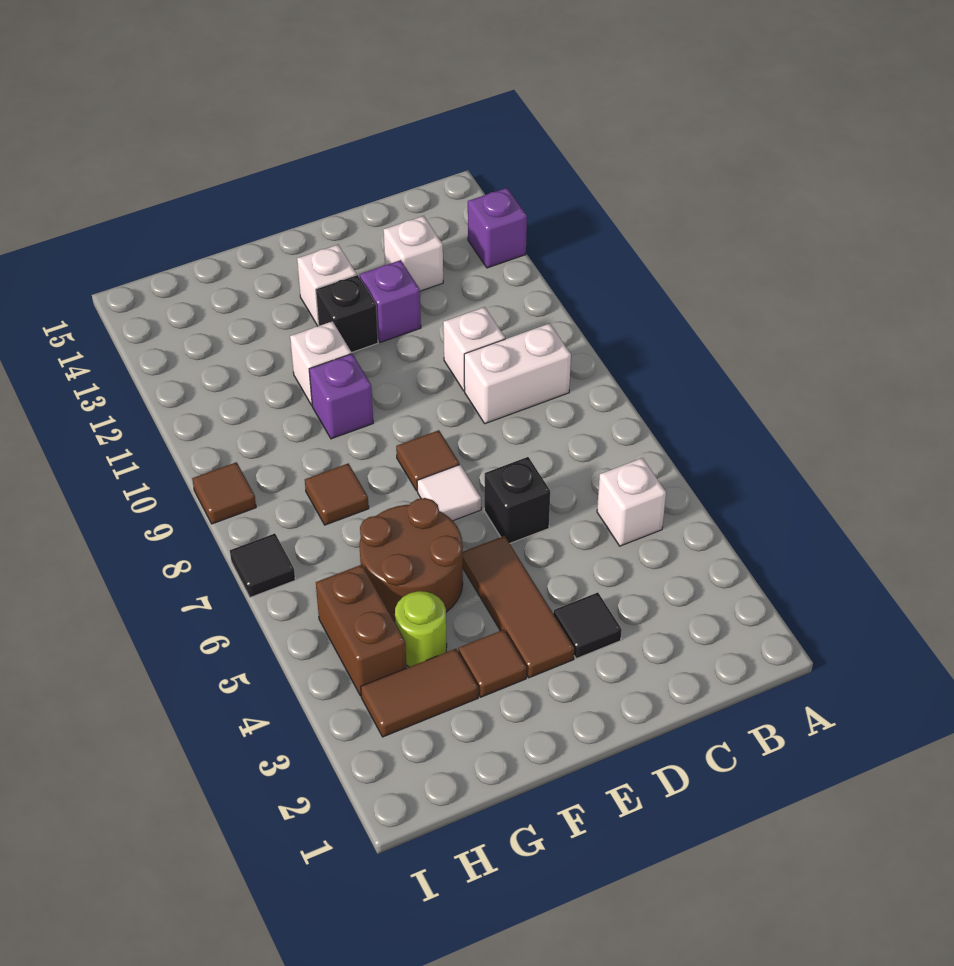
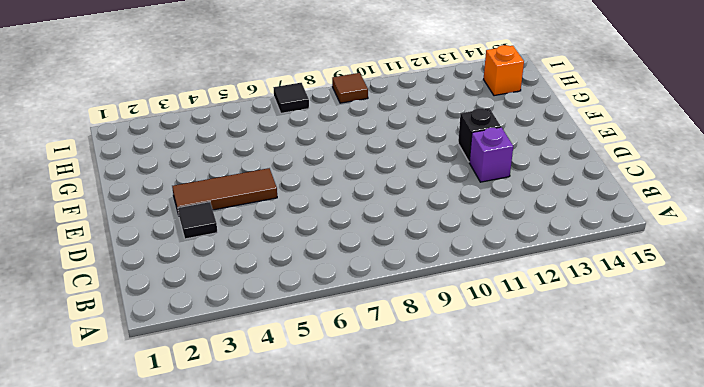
orange 1x1 brick [483,45,524,96] -> none
none -> purple 1x1 brick [468,188,527,268]
none -> white 1x1 brick [597,458,666,546]
none -> white 1x2 brick [464,323,571,424]

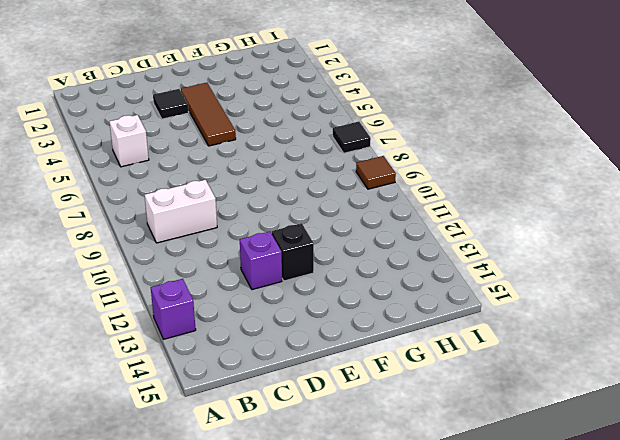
none -> white 1x1 brick [443,307,505,391]
none -> white 1x1 brick [383,216,443,291]
none -> black 1x1 brick [484,457,550,543]

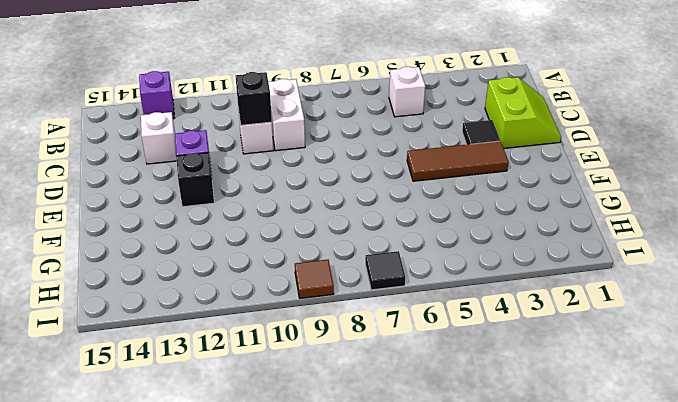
lime 2x2 slope [485,77,561,149] -> none
black 1x1 brick [235,72,272,125] -> black 1x1 brick moved to [484,457,550,543]
none -> white 1x1 tile [417,465,481,521]
none -> brown 1x1 tile [396,430,459,491]
none -> white 1x1 brick [297,245,357,326]

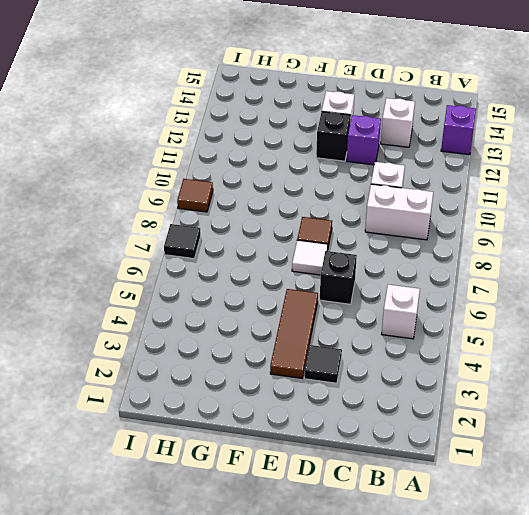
none -> brown 1x1 tile [458,630,527,697]
none -> brown 2x2 round brick [360,498,463,621]
none -> purple 1x1 brick [309,354,373,439]

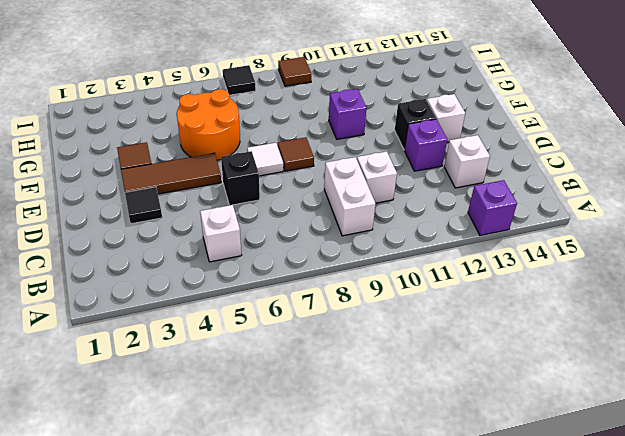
orange 2x2 round brick [177,89,240,160] -> brown 2x2 round brick [360,498,463,621]
none -> white 1x1 brick [290,321,351,405]
none -> brown 1x2 tile [361,649,478,737]
none -> lime 1x1 round brick [395,591,447,667]

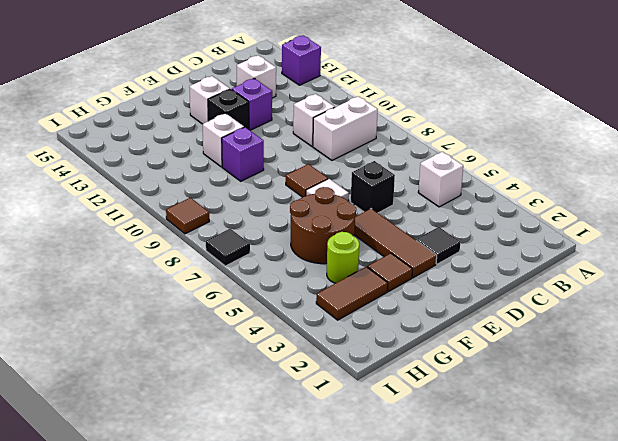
none -> brown 1x1 tile [305,463,369,525]
none -> brown 1x2 brick [316,565,406,696]

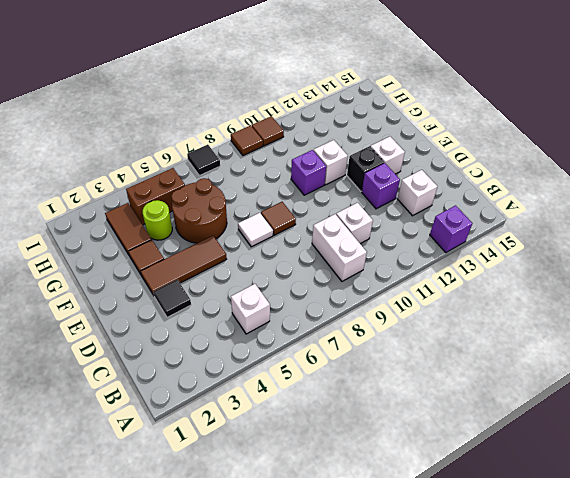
brown 1x1 tile [252,116,284,146] -> brown 1x1 tile moved to [305,463,369,525]
none -> black 1x1 brick [484,457,550,543]

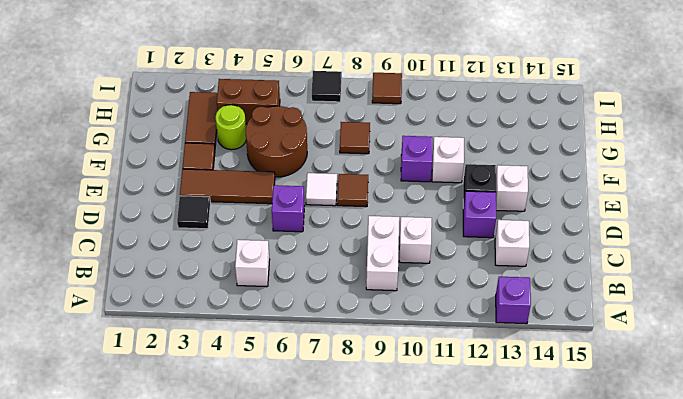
purple 1x1 brick [272,185,305,232] -> black 1x1 brick [484,457,550,543]

